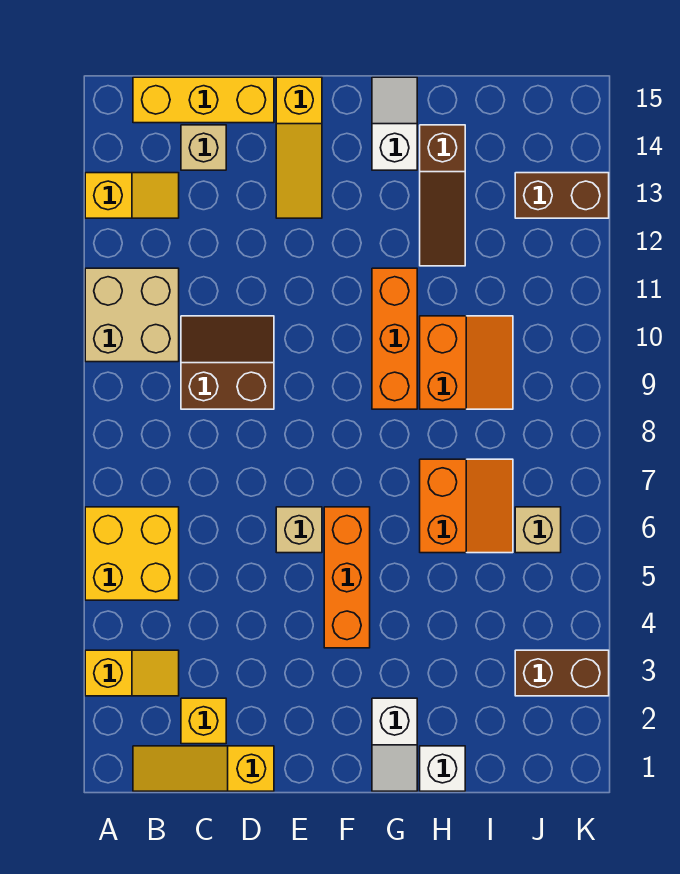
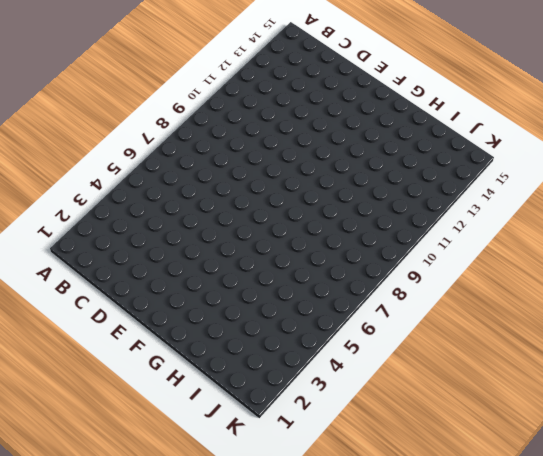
none -> yellow 1x2 slope [85,650,179,696]
none -> yellow 2x2 brick [85,507,179,600]
none -> tan 2x2 brick [85,268,179,362]

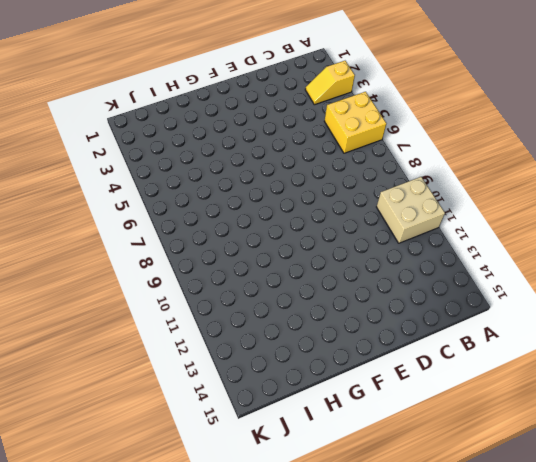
none -> yellow 1x2 slope [85,173,179,218]
none -> yellow 1x3 slope [133,746,274,791]
none -> yellow 1x3 brick [133,77,274,123]

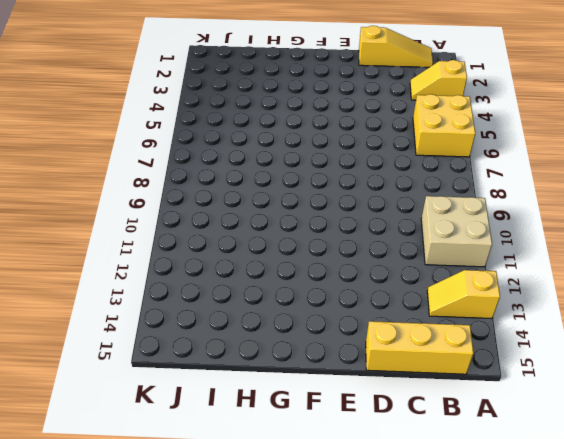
none -> yellow 1x1 brick [181,698,226,744]
none -> brown 2x2 slope [181,316,274,409]
none -> tan 1x1 brick [181,125,226,170]

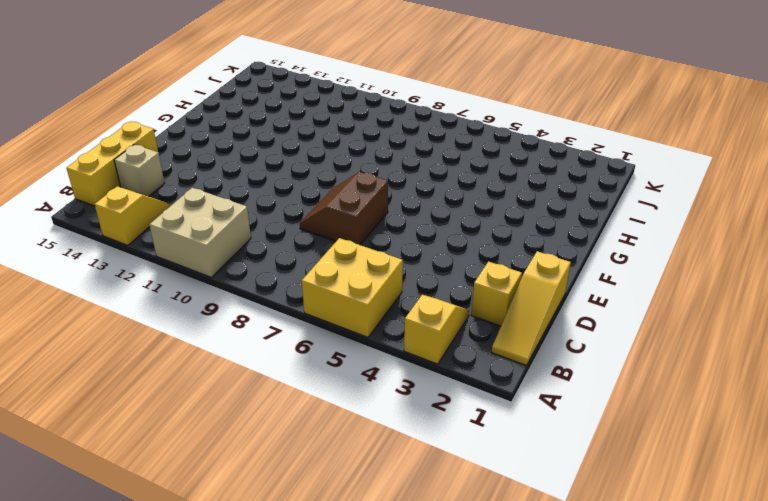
brown 2x2 slope [300,172,388,245] -> brown 2x2 slope moved to [181,316,274,409]
none -> tan 1x1 brick [276,507,322,553]
none -> yellow 1x3 slope [276,77,322,218]
none -> orange 1x3 brick [324,507,370,648]

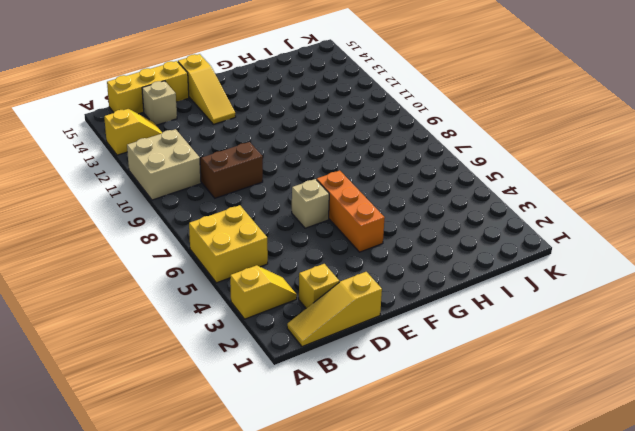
none -> white 1x2 slope [372,698,417,791]
none -> orange 1x3 brick [372,268,417,409]
none -> white 1x2 slope [372,77,417,170]

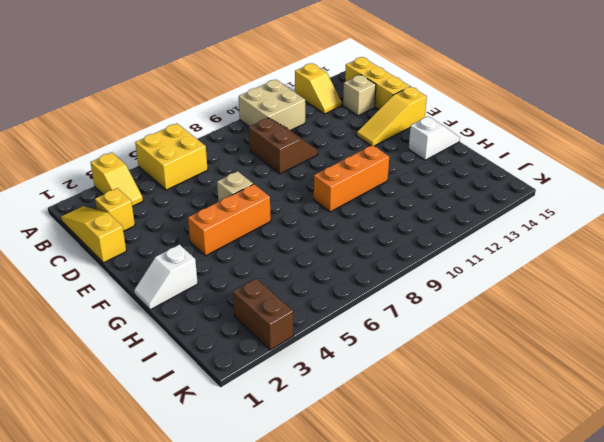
none -> white 1x1 brick [420,746,465,791]
none -> orange 2x2 slope [420,459,513,553]
none -> orange 2x2 slope [420,316,513,409]

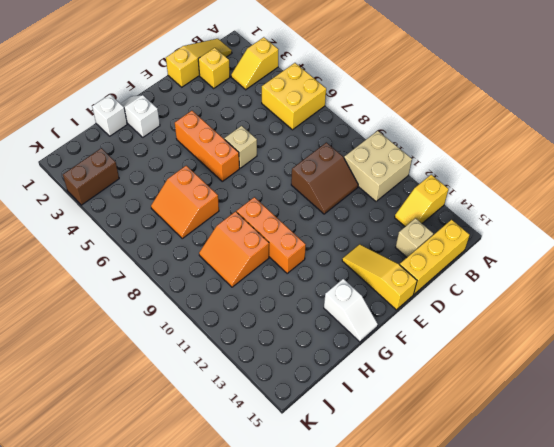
none -> brown 1x3 slope [420,125,465,266]
none -> tan 1x1 brick [515,507,561,553]
none -> brown 1x2 brick [515,173,609,218]

